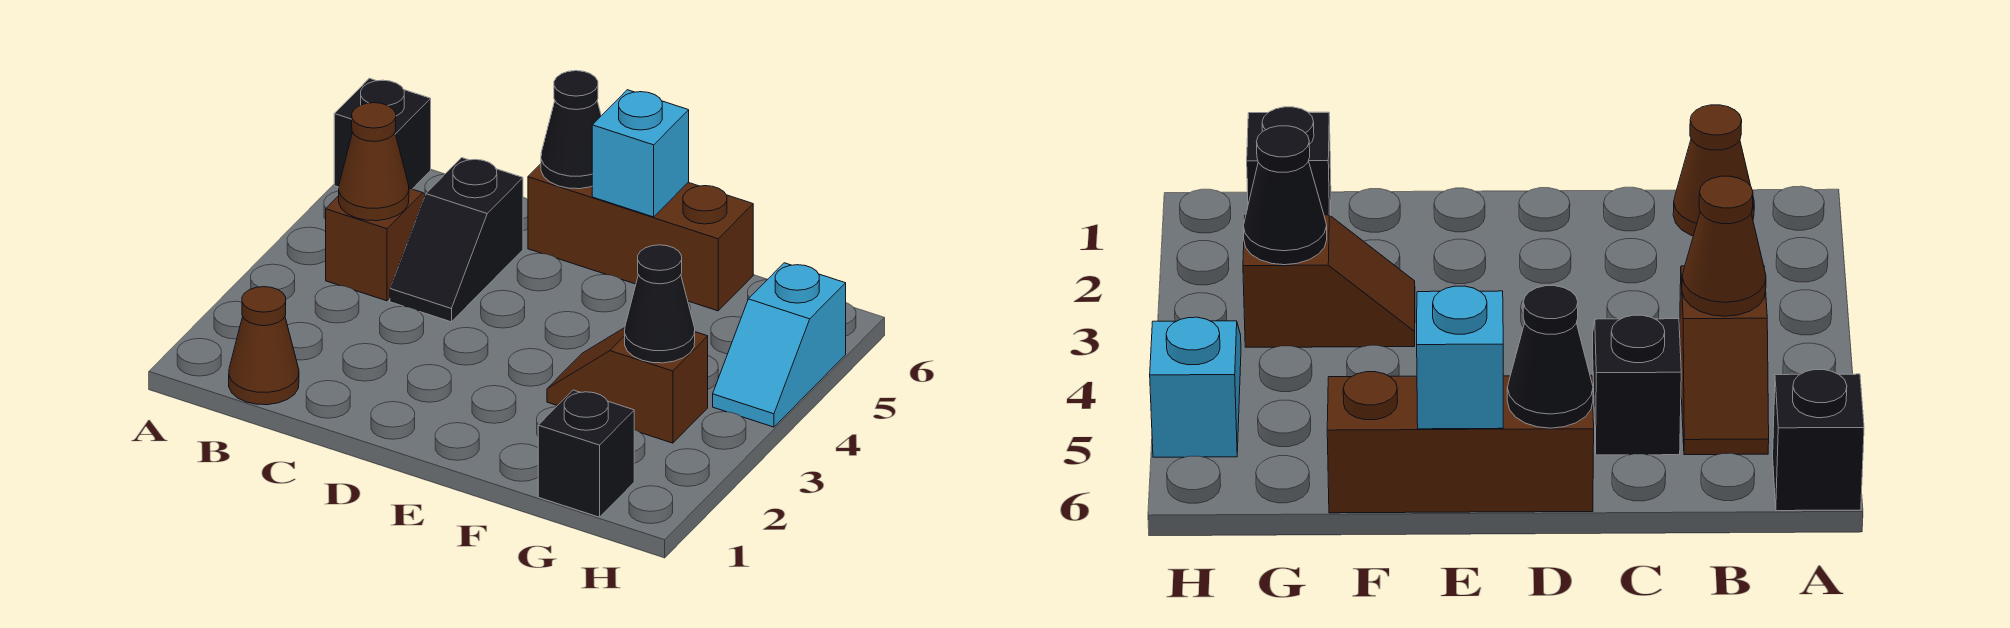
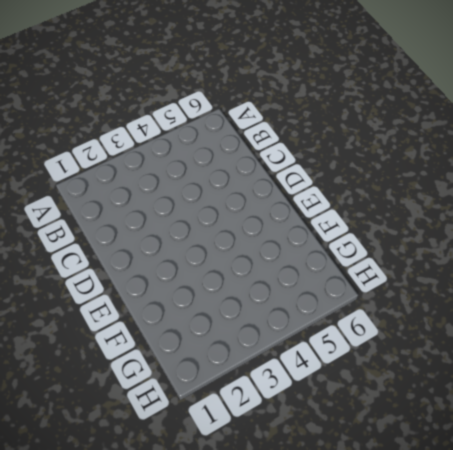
none -> black 1x1 brick [334,78,431,189]
none -> brown 1x1 cone [229,287,299,405]
none -> brown 1x2 slope [326,188,426,301]

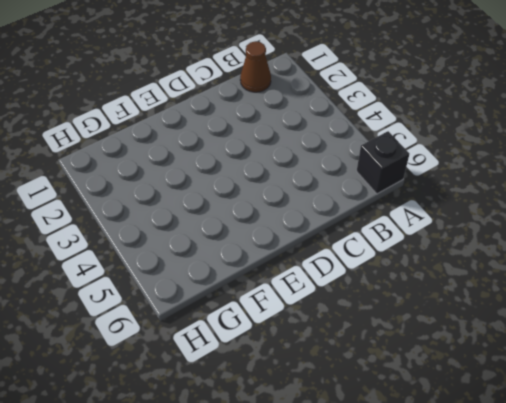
none -> brown 1x2 slope [326,188,426,301]
none -> black 1x2 slope [390,158,523,322]
none -> brown 1x3 brick [528,164,753,311]

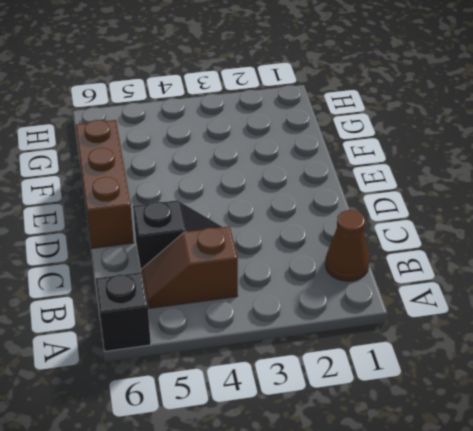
none -> brown 1x2 slope [547,328,708,443]
none -> black 1x1 brick [538,390,634,517]
none -> cyan 1x2 slope [713,263,846,427]

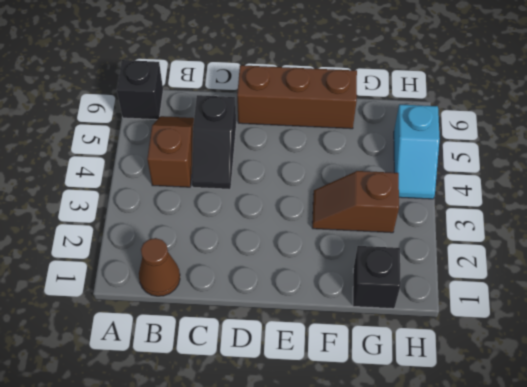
none -> brown 1x1 cone [339,103,409,221]
none -> black 1x1 cone [541,71,601,189]
none -> cyan 1x1 brick [592,90,689,217]

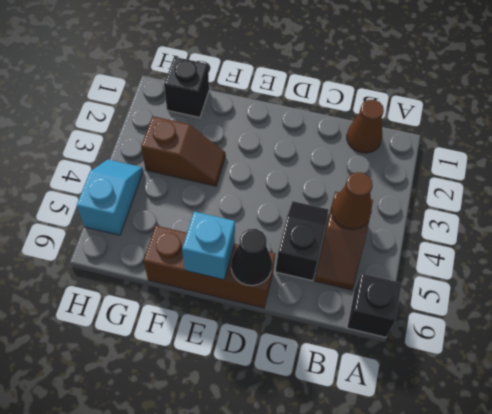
none -> black 1x1 cone [625,245,695,363]

